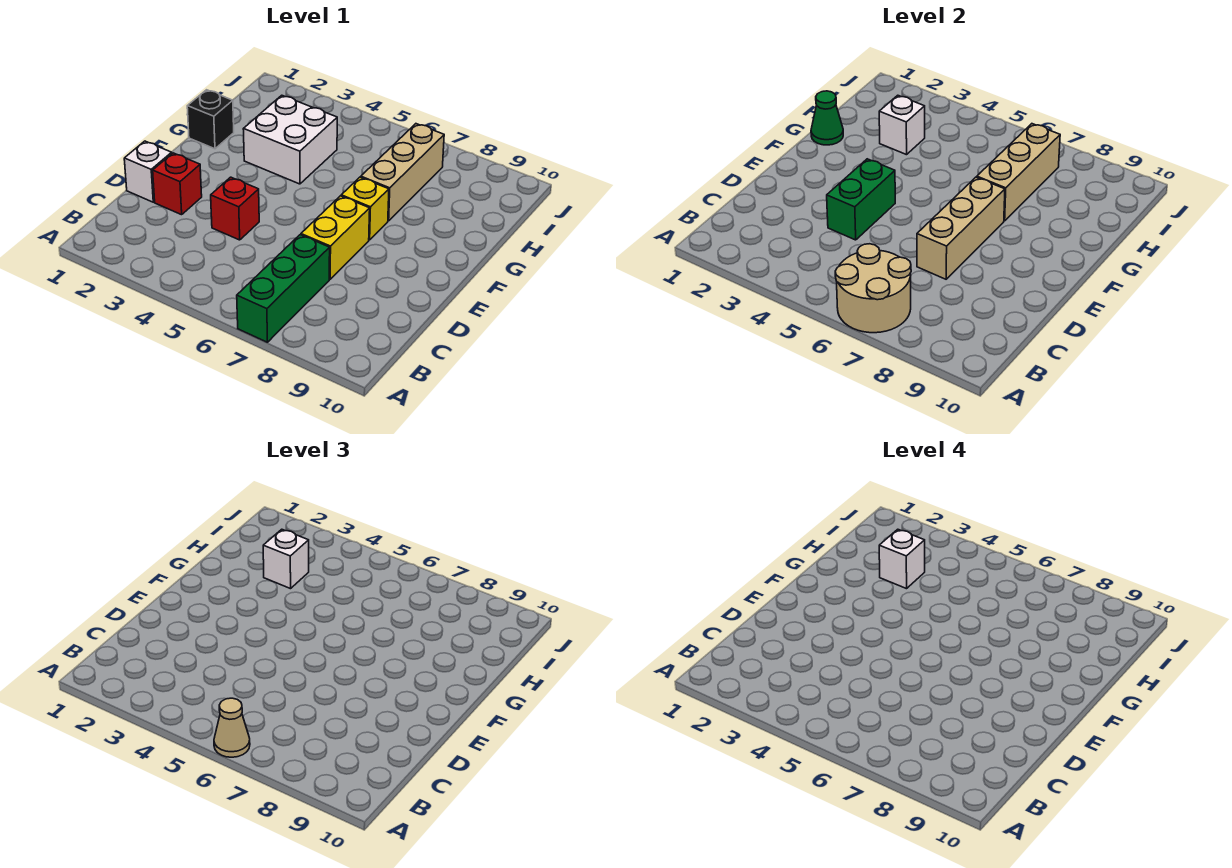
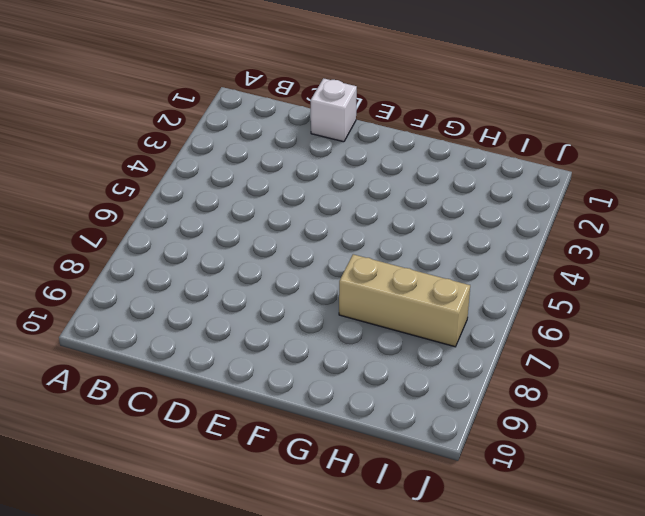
none -> green 1x3 brick [237,235,330,342]
none -> red 1x1 brick [153,153,202,215]
none -> red 1x1 brick [211,177,259,240]

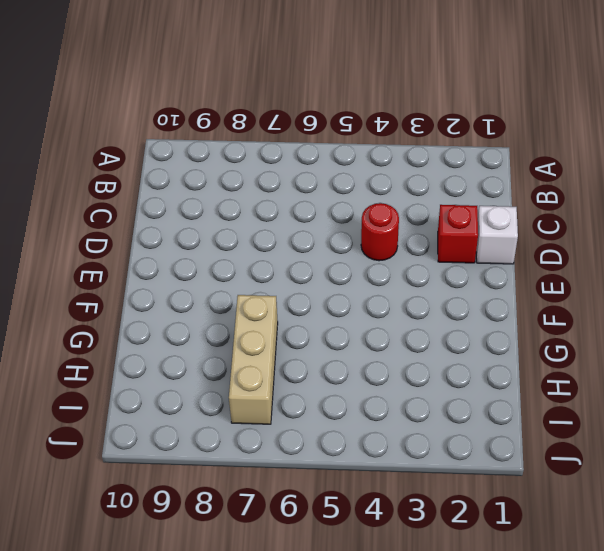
red 1x1 round brick [361,203,399,261] -> red 1x1 brick [211,177,259,240]
none -> green 1x3 brick [237,235,330,342]
none -> yellow 1x2 brick [301,196,370,279]
none -> yellow 1x1 brick [341,177,389,240]

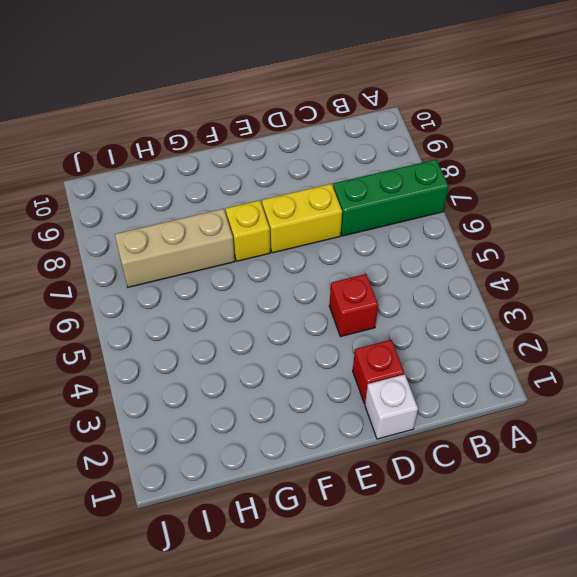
none -> black 1x1 brick [187,90,234,149]
none -> white 2x2 brick [243,95,337,184]
none -> tan 2x2 round brick [835,244,911,333]

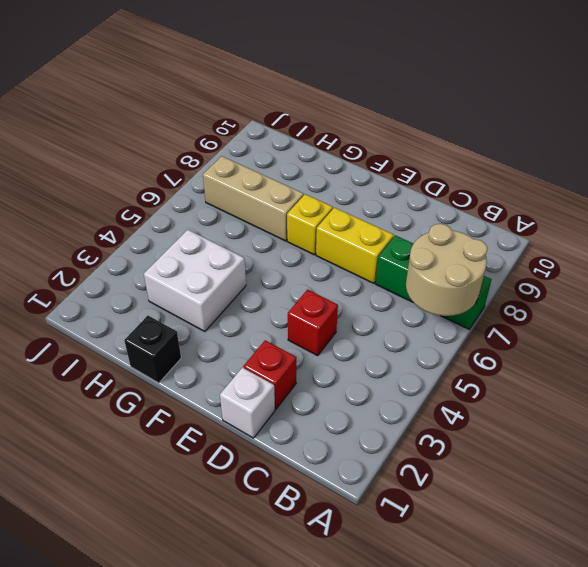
none -> green 1x2 brick [827,159,895,240]
none -> tan 1x3 brick [917,177,1005,279]
none -> green 1x1 cone [811,91,843,145]

